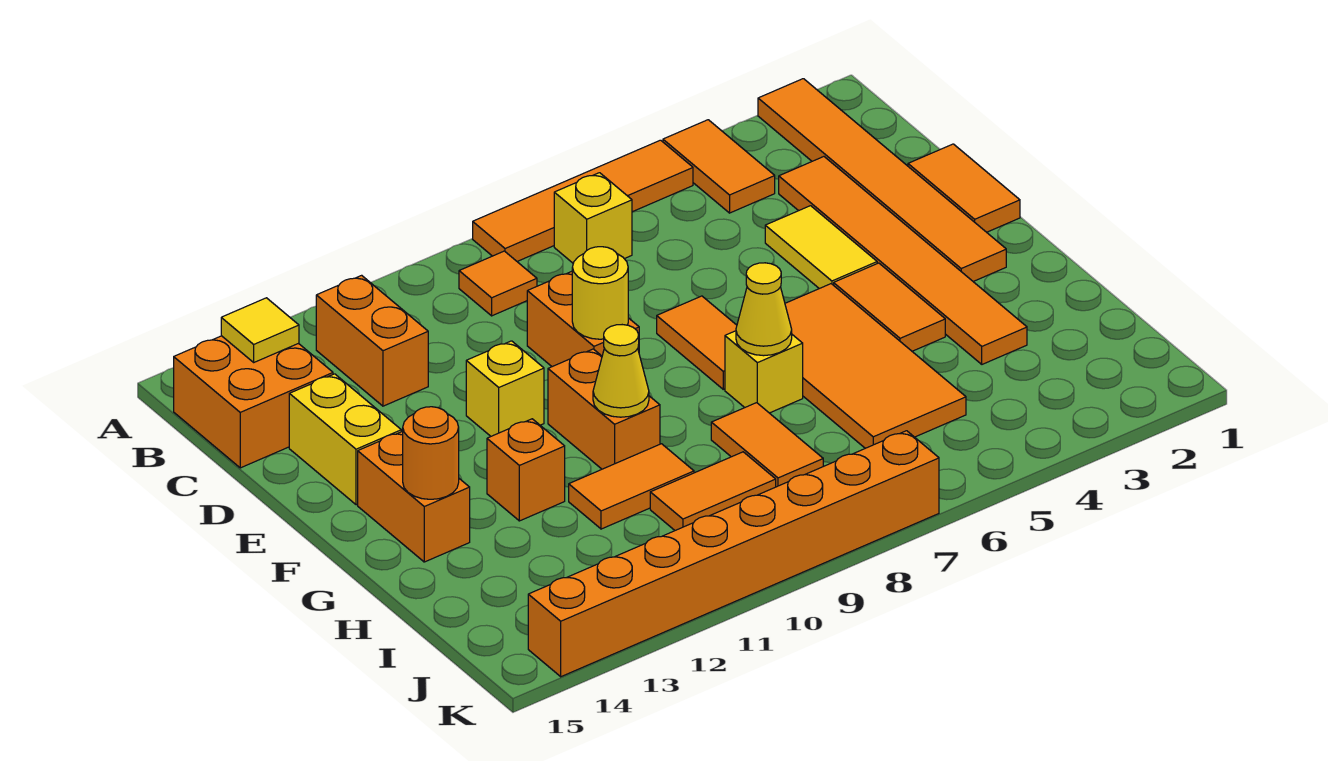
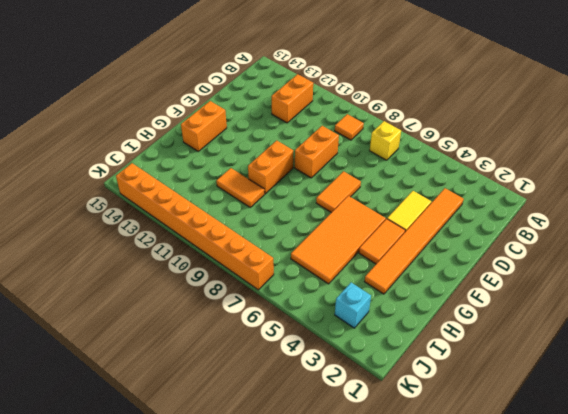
cyan 1x1 brick [335,283,371,328] -> none
none -> orange 1x6 tile [758,79,1006,281]
none -> orange 1x2 tile [663,120,775,213]
none -> orange 1x4 tile [473,140,693,261]

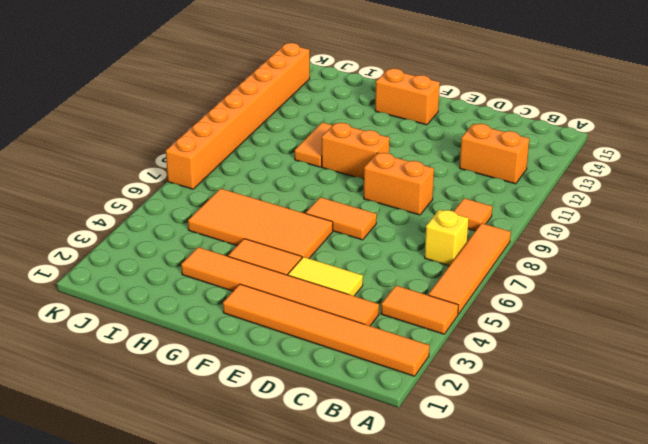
none -> orange 2x2 brick [174,336,333,468]
none -> orange 1x2 tile [908,144,1020,232]
none -> yellow 1x2 brick [289,374,401,505]

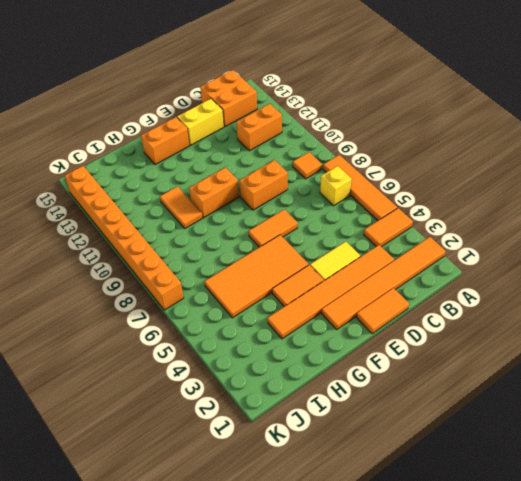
none -> yellow 1x1 brick [466,341,544,436]
none -> yellow 1x1 brick [725,331,803,413]
none -> orange 1x1 brick [487,419,565,521]

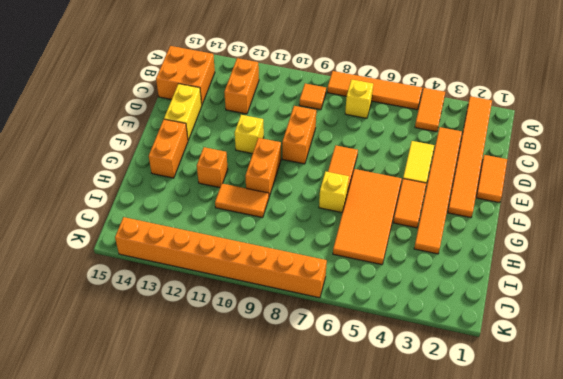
none -> orange 1x2 tile [711,403,823,487]
none -> orange 1x2 tile [650,452,776,530]
none -> yellow 1x1 tile [221,298,299,362]

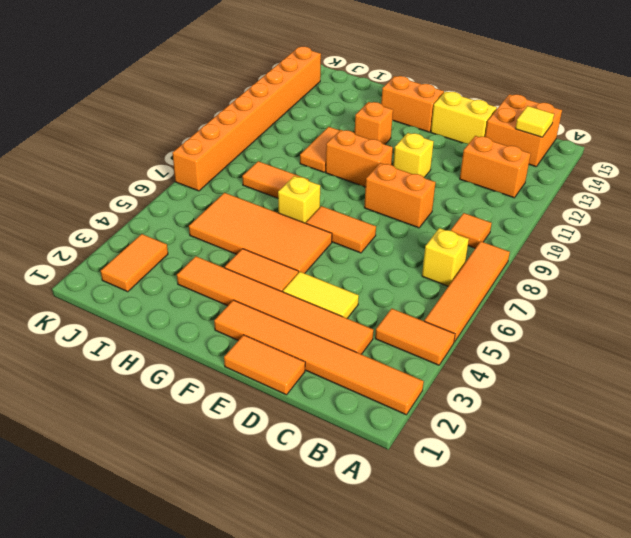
orange 1x2 tile [101,234,168,292] -> orange 1x2 tile moved to [650,452,776,530]
none -> yellow 1x1 round brick [572,247,628,339]
none -> yellow 1x1 cone [736,263,792,356]
none -> yellow 1x1 cone [593,325,649,417]

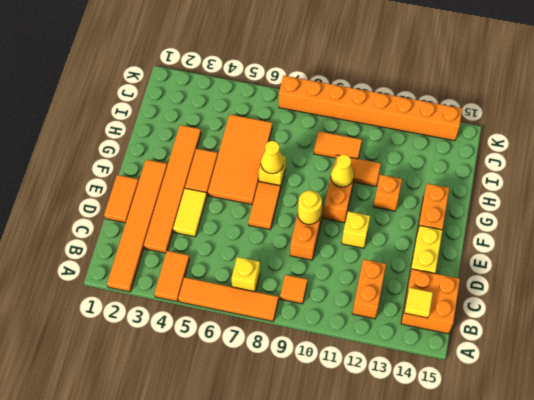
none -> orange 1x2 tile [711,403,823,487]
none -> orange 1x1 round brick [403,407,459,499]

